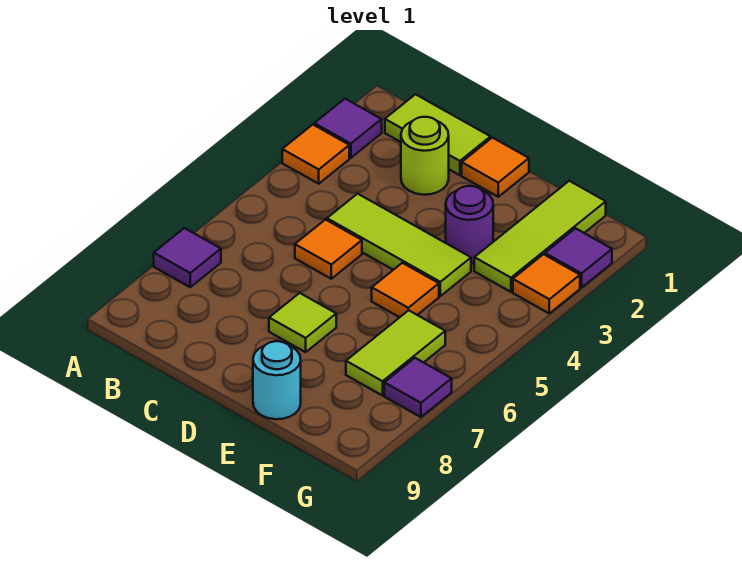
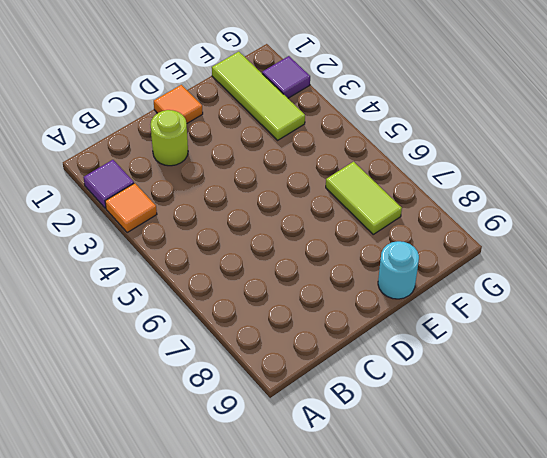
none -> purple 1x1 tile [154,228,221,287]
none -> lime 1x2 tile [385,94,491,175]
none -> lime 1x3 tile [327,194,471,296]

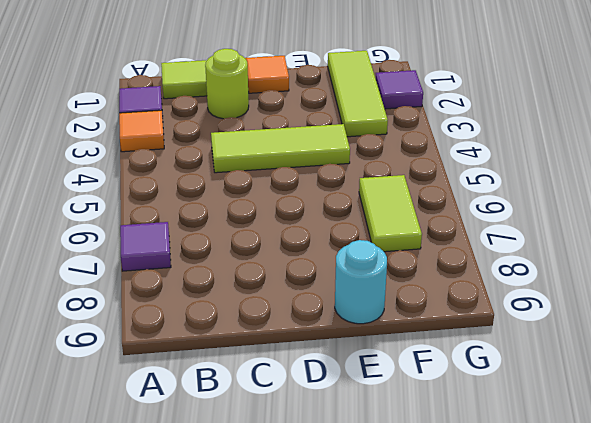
none -> orange 1x1 tile [295,220,362,279]
none -> lime 1x1 tile [269,293,336,352]
none -> purple 1x1 round brick [446,186,493,264]

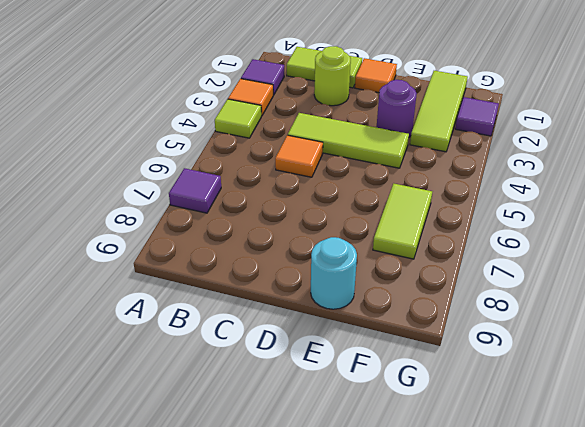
lime 1x1 tile [215,99,261,138] -> lime 1x1 tile moved to [269,293,336,352]
none -> orange 1x1 tile [372,263,439,317]
none -> orange 1x1 tile [513,254,580,313]
none -> purple 1x1 tile [384,358,452,417]

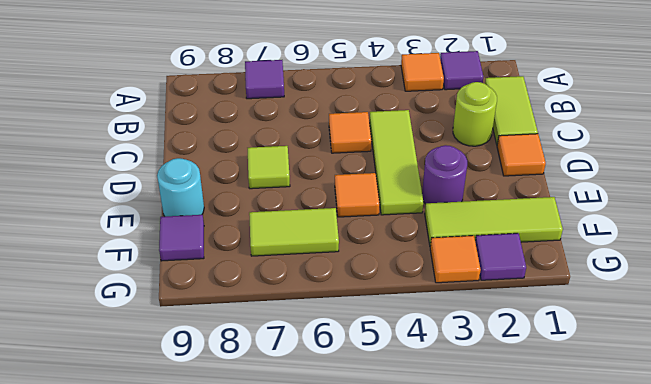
purple 1x1 tile [159,215,204,261] -> purple 1x1 tile moved to [384,358,452,417]

